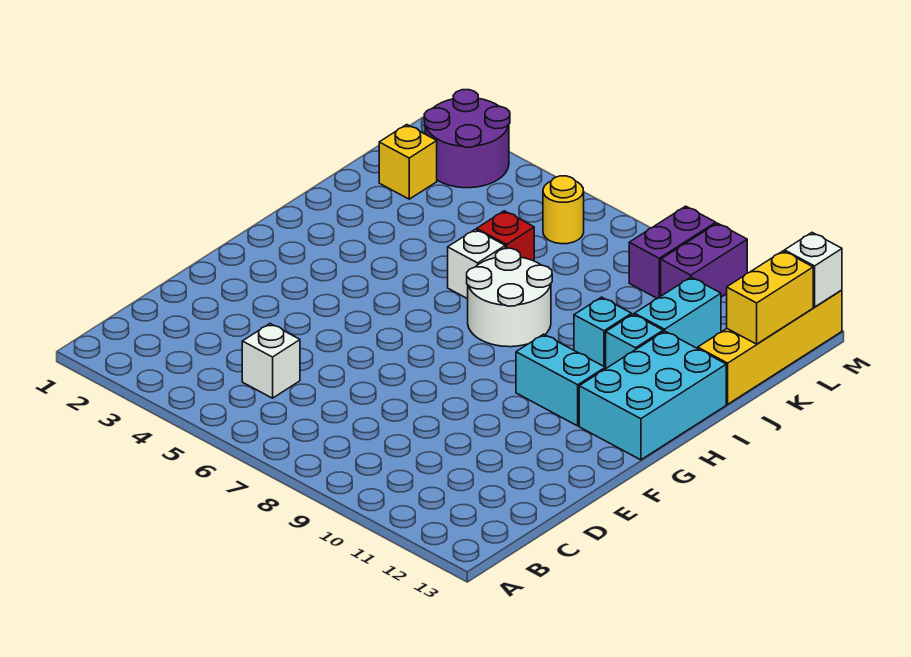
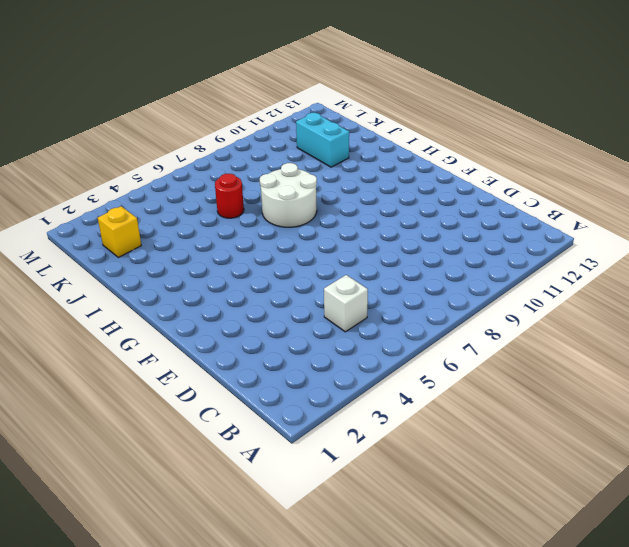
red 1x1 round brick [215,174,244,218] -> red 1x1 brick [477,211,534,261]
none -> cyan 1x2 brick [516,334,605,426]
none -> cyan 2x3 brick [579,331,726,460]
none -> white 1x1 brick [448,229,505,299]

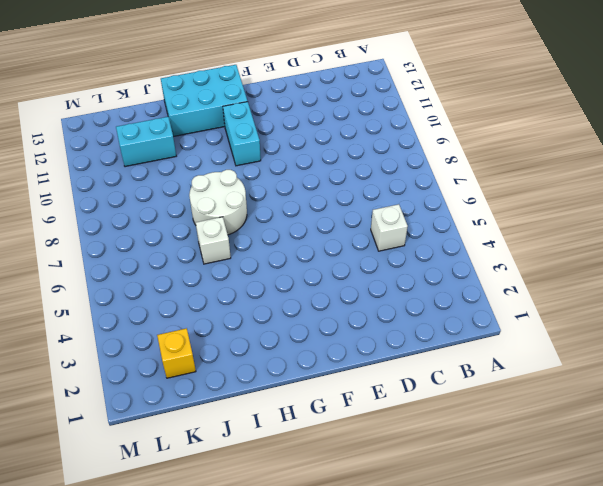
none -> cyan 1x1 brick [574,297,632,369]
none -> cyan 1x1 brick [606,314,663,368]
none -> red 1x1 brick [477,211,534,261]

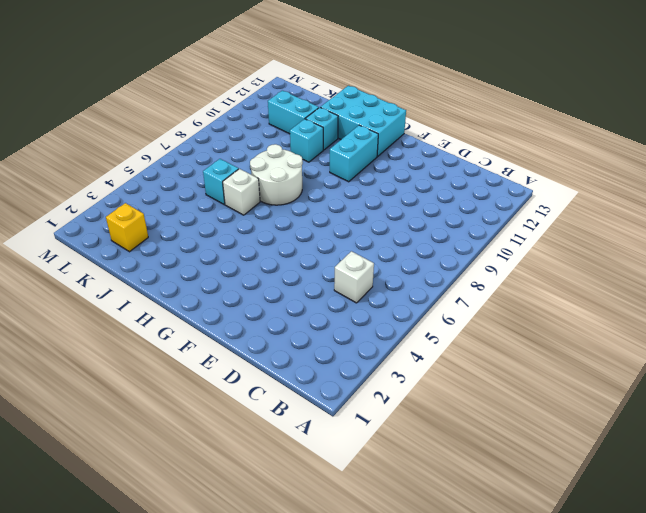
cyan 1x1 brick [203,159,239,204] -> red 1x1 brick [477,211,534,261]
none -> yellow 1x4 brick [698,290,842,404]
none -> purple 2x2 round brick [424,90,510,188]
none -> yellow 1x1 round brick [543,176,584,244]

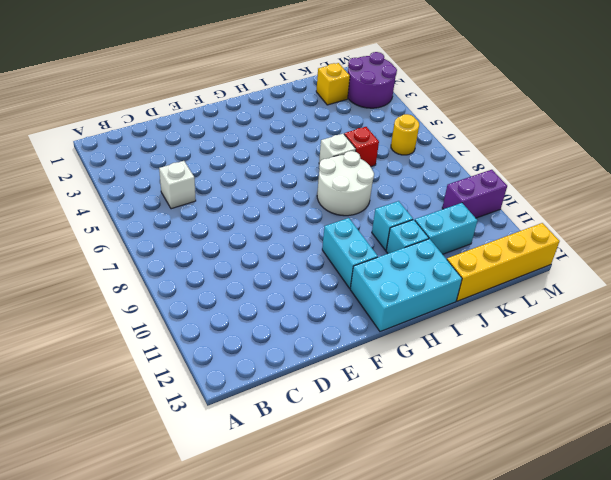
none -> purple 1x2 brick [629,206,716,298]
none -> yellow 1x2 brick [727,251,813,344]
none -> white 1x1 brick [784,233,842,307]

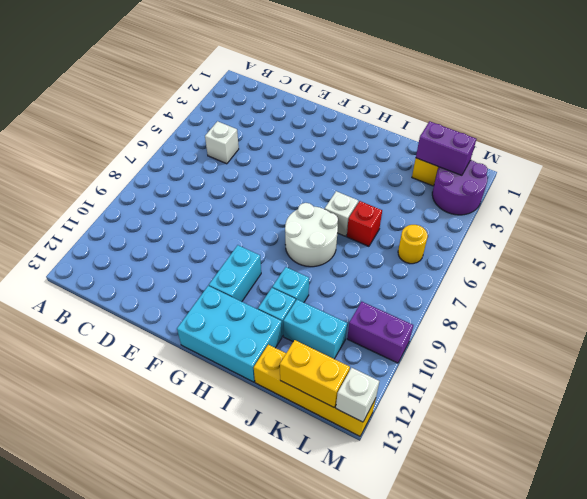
purple 1x2 brick [416,121,476,175] -> purple 1x2 brick moved to [629,206,716,298]

